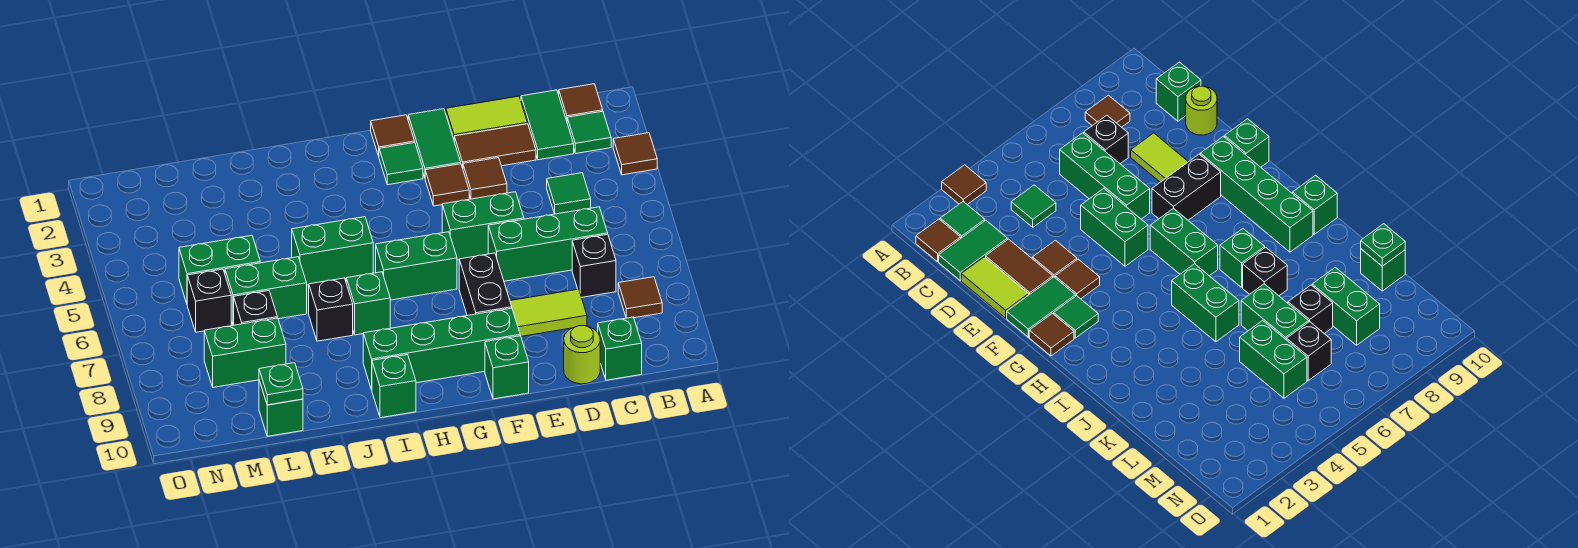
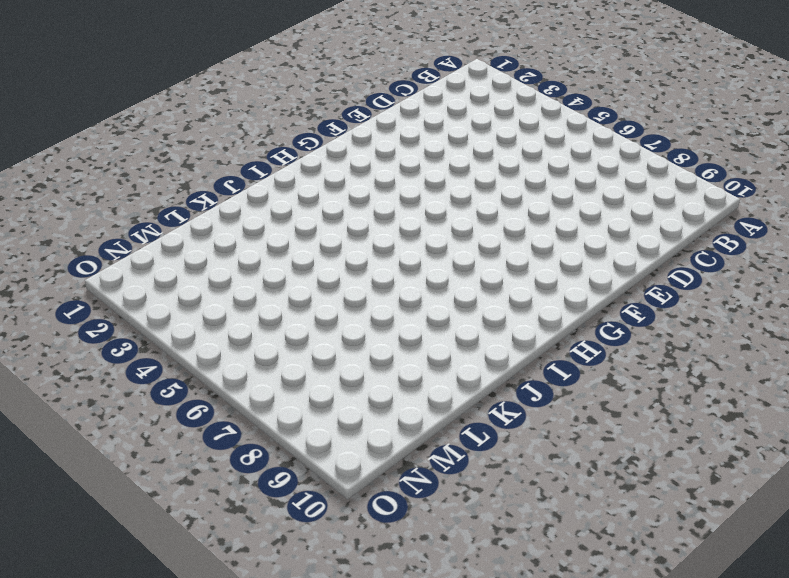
none -> brown 1x1 tile [613,133,657,175]
none -> brown 1x1 tile [559,84,603,121]
none -> green 1x1 tile [567,111,611,153]
none -> brown 1x1 tile [618,277,662,318]

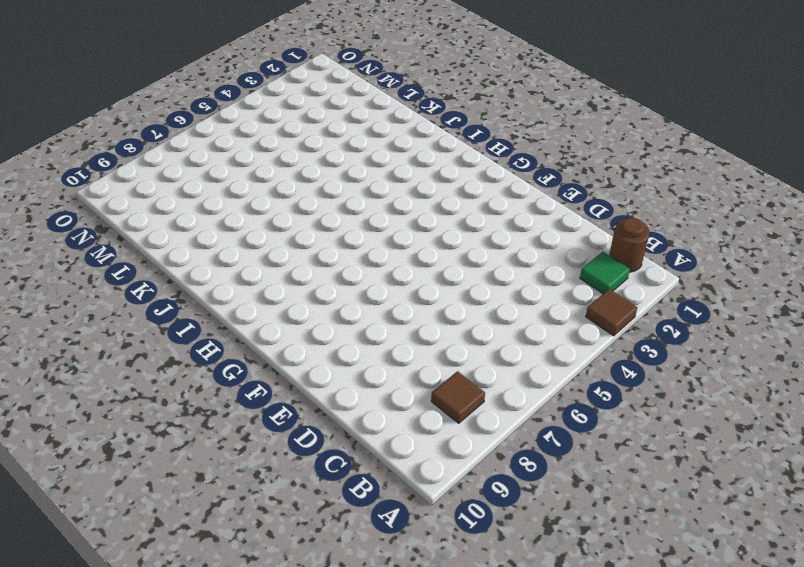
brown 1x1 round brick [609,218,649,272] -> brown 1x1 tile [559,84,603,121]
none -> green 1x2 tile [521,90,574,160]
none -> green 1x1 tile [547,173,591,214]
none -> green 1x3 brick [488,207,608,281]
none -> black 1x1 brick [572,234,616,297]

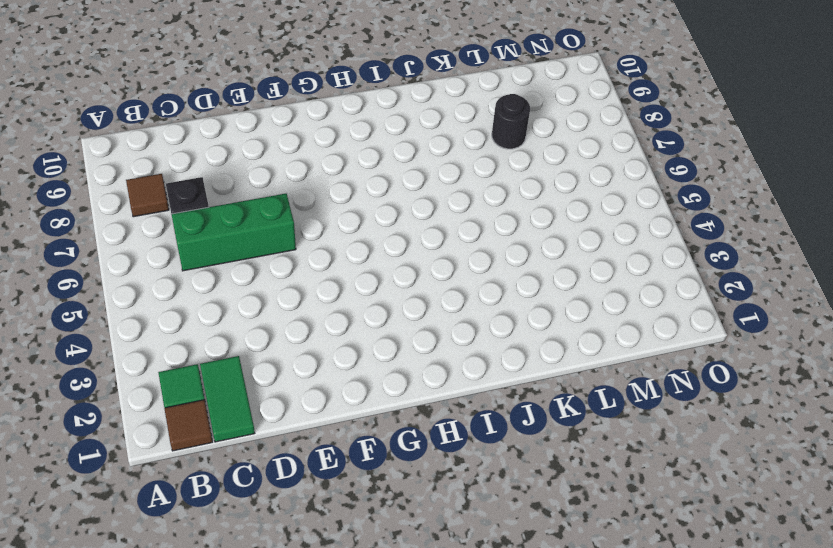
black 1x1 round brick [492,94,530,149] -> green 1x2 brick [204,318,286,387]
none -> brown 1x1 tile [613,133,657,175]
none -> green 1x1 tile [547,173,591,214]
none -> green 1x1 brick [598,317,642,380]
none -> lime 1x2 tile [446,96,527,139]

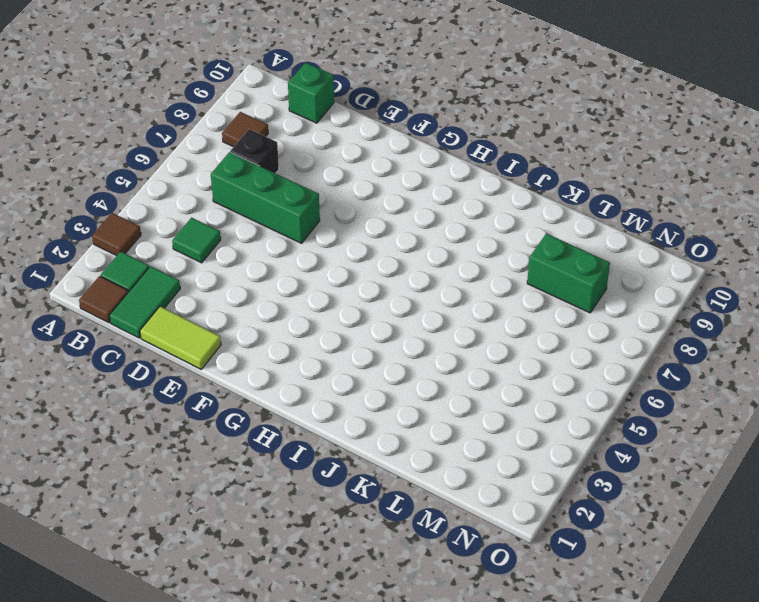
none -> brown 1x2 tile [454,124,536,168]
none -> lime 1x2 tile [510,289,587,336]
none -> lime 1x1 round brick [564,326,600,384]
none -> brown 1x1 tile [463,158,507,199]

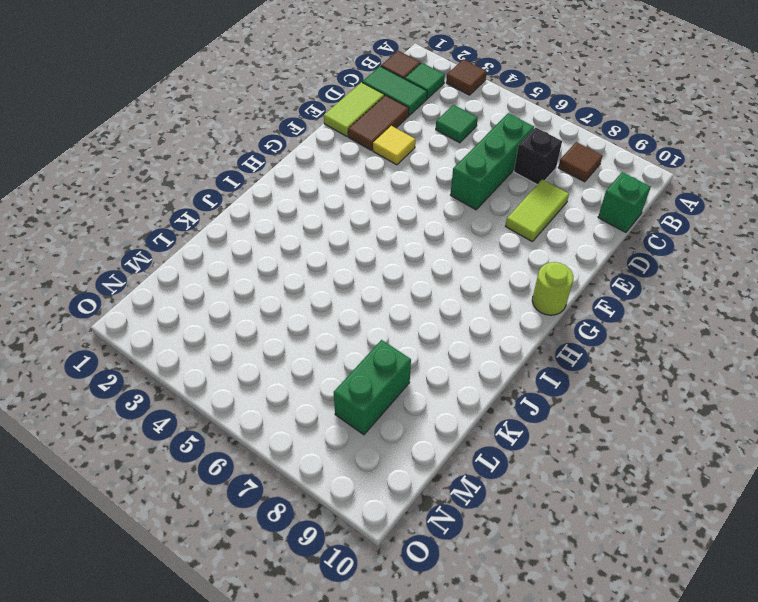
yellow 1x1 tile [373,126,415,165] -> brown 1x1 tile [463,158,507,199]
lime 1x1 round brick [532,262,574,315] -> lime 1x1 round brick moved to [564,326,600,384]
none -> green 1x2 brick [442,192,524,260]
none -> green 1x2 tile [408,109,461,177]
none -> brown 1x1 tile [425,164,469,206]
none -> black 1x2 brick [459,253,512,316]

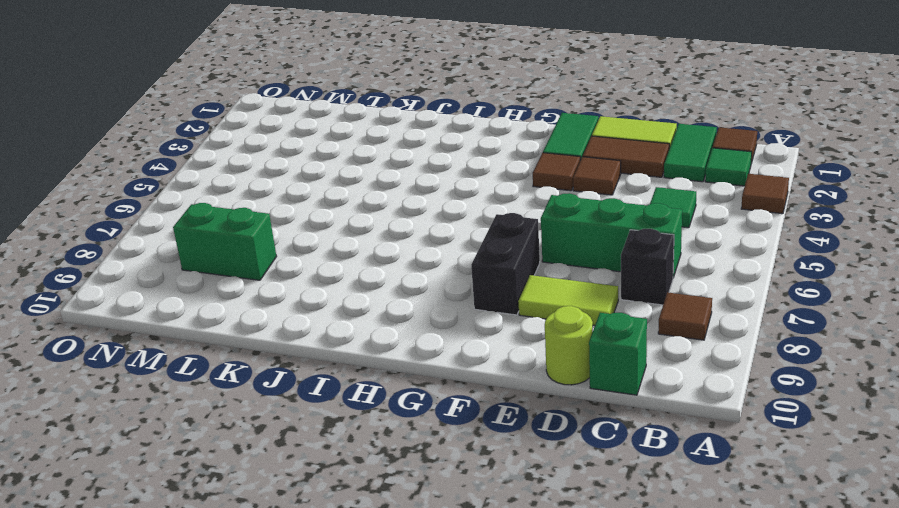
none -> green 1x2 brick [442,192,524,260]
none -> green 1x4 brick [363,308,520,390]
none -> green 1x1 brick [485,336,529,399]
none -> brown 1x1 tile [371,115,415,156]

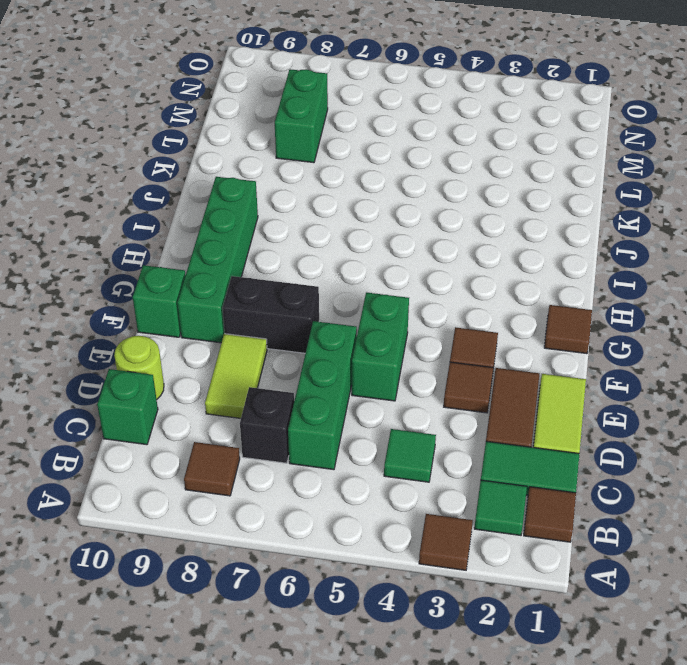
none -> green 1x2 tile [408,109,461,177]
none -> green 1x1 tile [379,143,423,185]
none -> green 1x2 brick [376,232,457,300]
none -> green 1x2 brick [292,217,373,285]

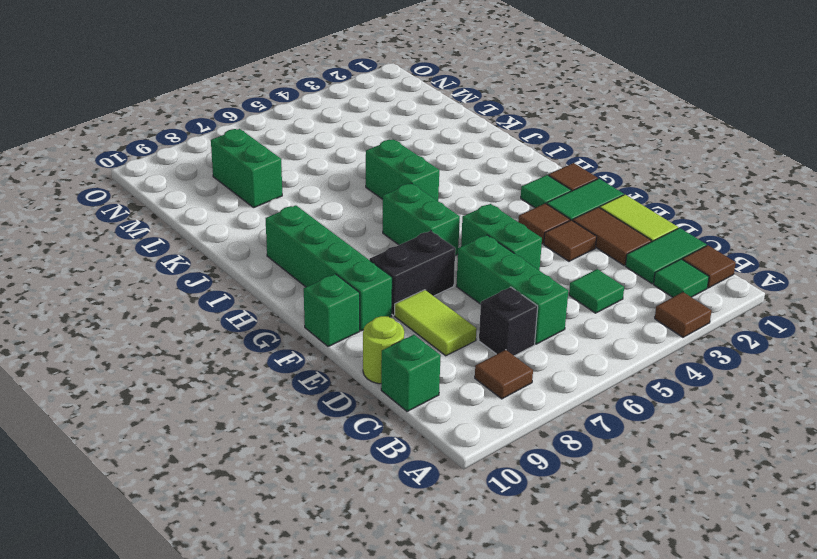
none -> green 1x1 brick [346,272,390,335]
none -> green 1x1 brick [372,355,416,418]
none -> black 1x1 brick [309,278,353,341]
none -> green 1x2 brick [225,257,307,325]

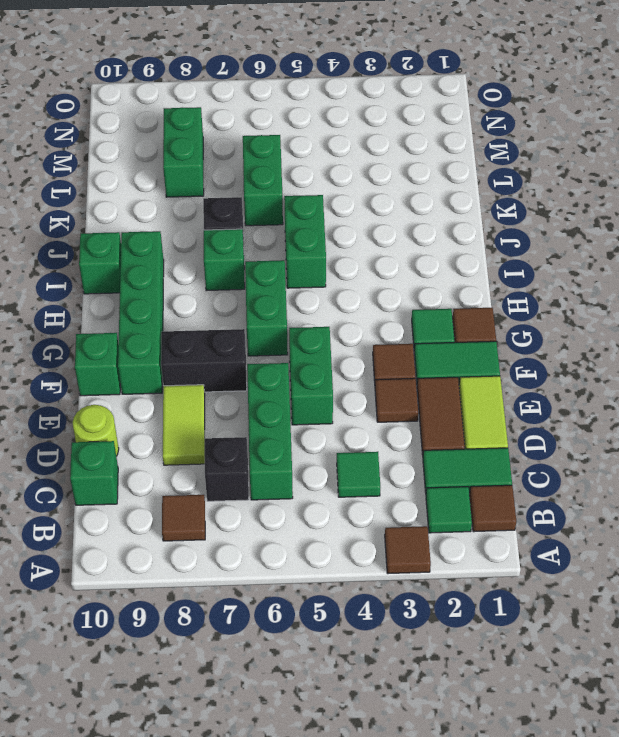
none -> green 1x2 brick [179,235,260,303]
none -> black 1x1 brick [234,291,277,325]
none -> green 1x1 brick [259,380,303,436]
none -> black 1x1 brick [187,269,231,332]

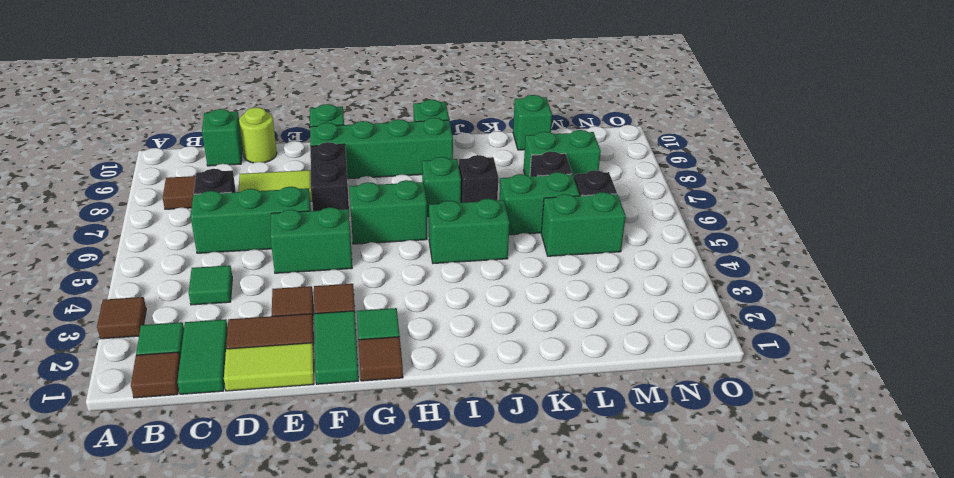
none -> green 1x1 plate [259,363,303,405]

